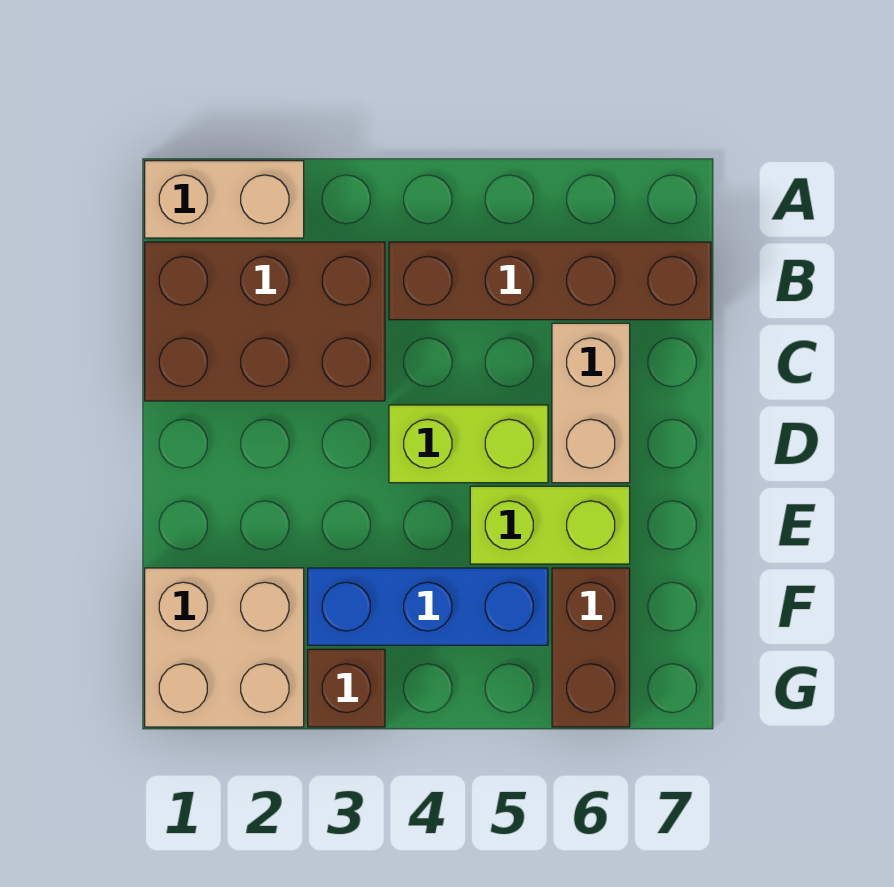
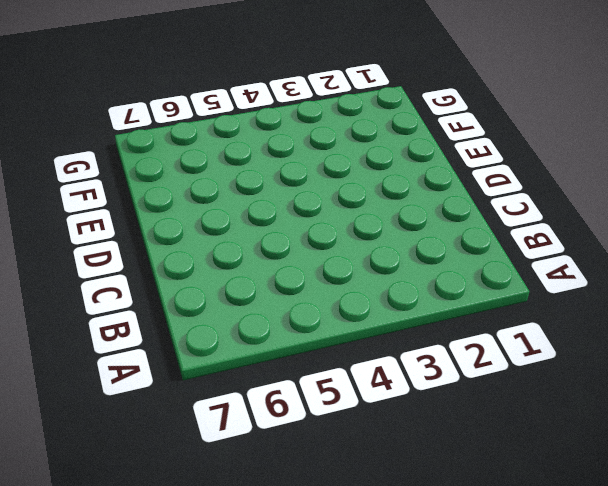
none -> tan 1x2 brick [145,161,304,238]
none -> brown 2x3 brick [145,242,385,401]

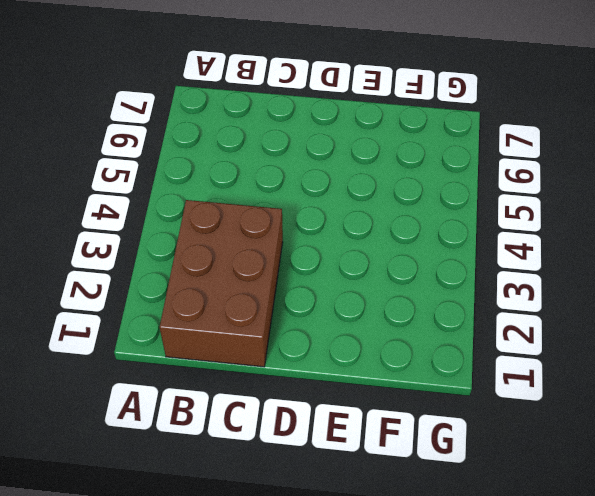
none -> tan 1x2 brick [145,161,304,238]
none -> brown 1x4 brick [389,242,711,320]

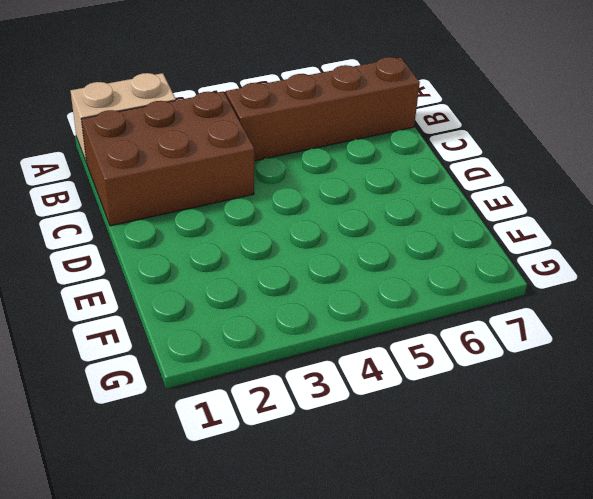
none -> tan 1x2 brick [552,323,630,483]
none -> lime 1x2 brick [389,405,548,483]

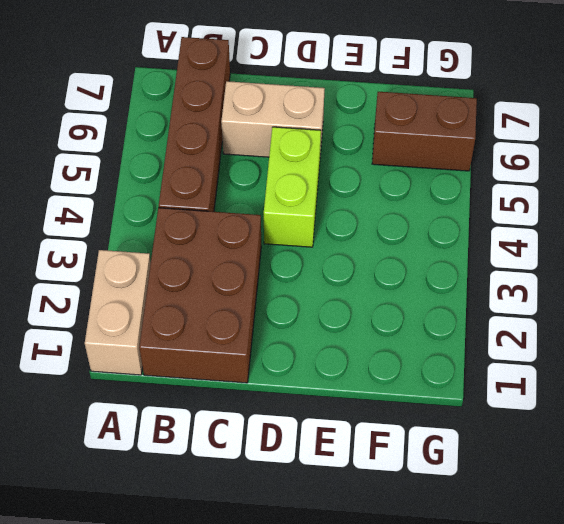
none -> lime 1x2 brick [470,486,630,564]
none -> tan 2x2 brick [145,568,304,727]

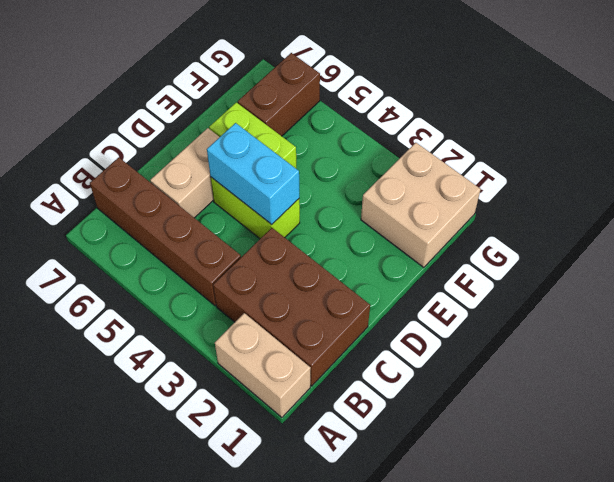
cyan 1x2 brick [207,123,299,224] -> none
none -> blue 1x3 brick [308,568,548,645]
none -> brown 1x1 brick [308,649,385,727]

